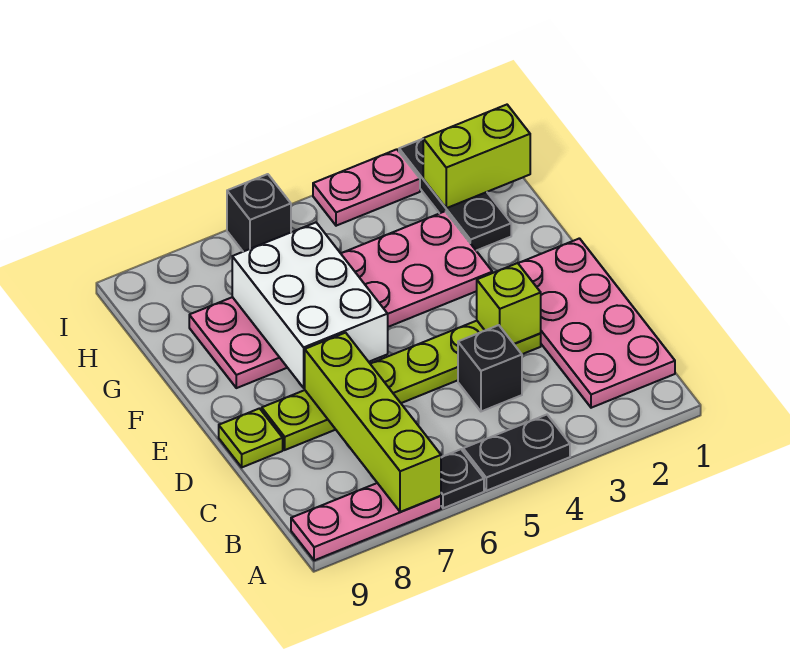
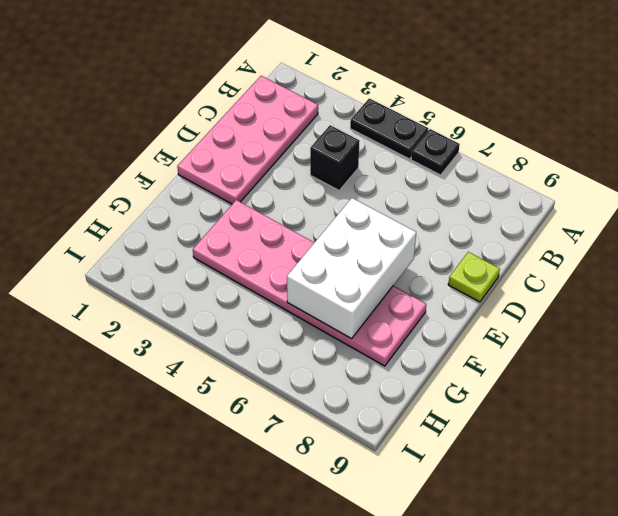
none -> pink 1x3 plate [291,483,441,560]
none -> lime 1x6 plate [262,321,541,450]
none -> black 1x3 plate [399,139,511,251]

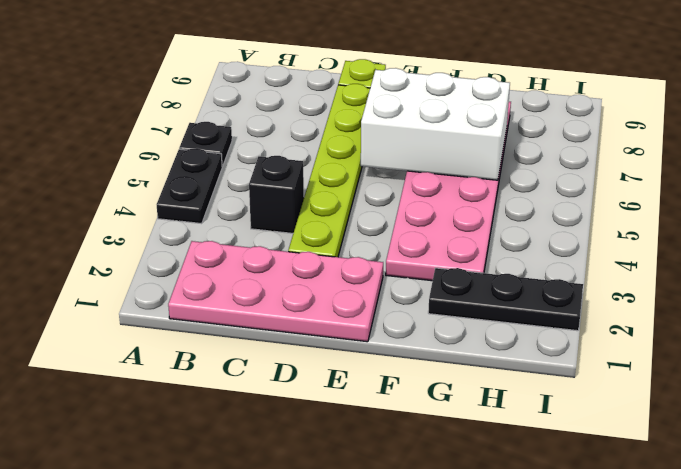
none -> pink 1x3 plate [291,483,441,560]
none -> pink 1x2 plate [313,149,420,226]
none -> black 1x1 brick [227,174,291,252]

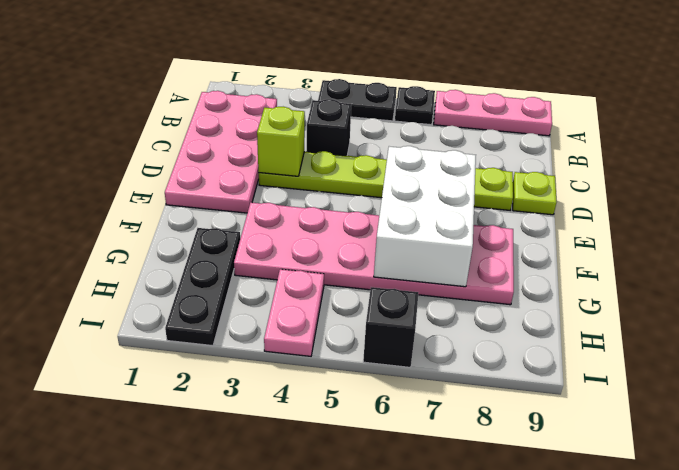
pink 1x2 plate [264,269,324,356] -> pink 1x2 plate turned to [313,149,420,226]
none -> lime 1x4 brick [305,333,441,512]
none -> lime 1x2 brick [423,105,530,208]

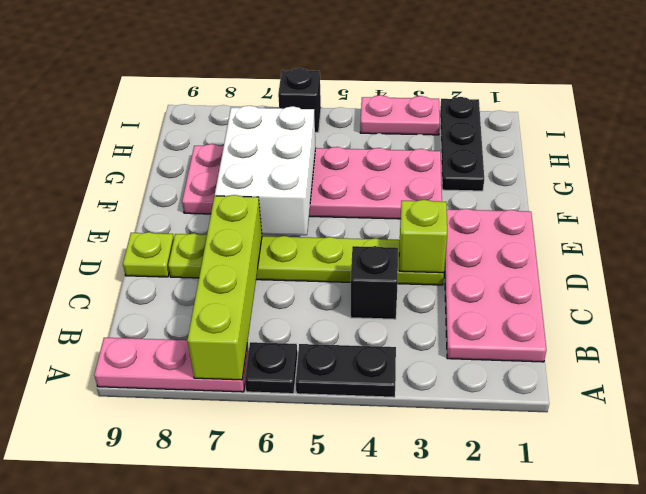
none -> lime 1x2 brick [423,105,530,208]

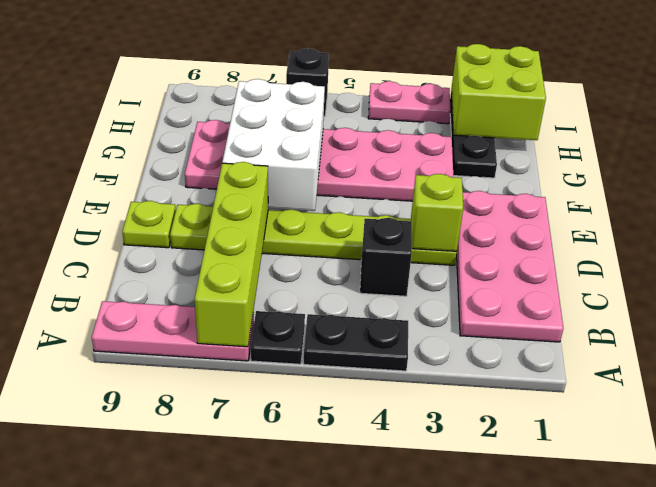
lime 2x2 brick [451,44,546,140] -> lime 1x2 brick [423,105,530,208]

